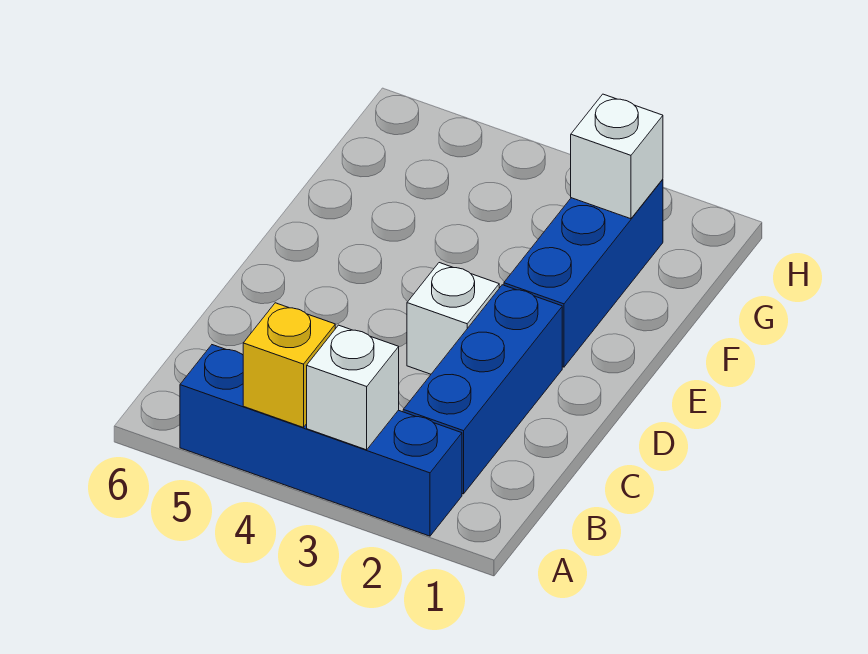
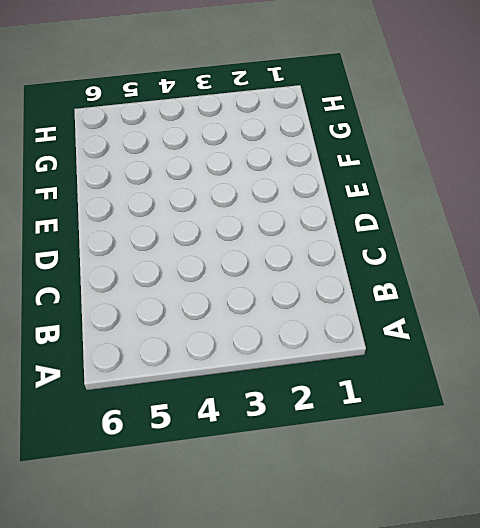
none -> blue 1x4 brick [180,345,462,536]
none -> blue 1x3 brick [403,285,562,494]

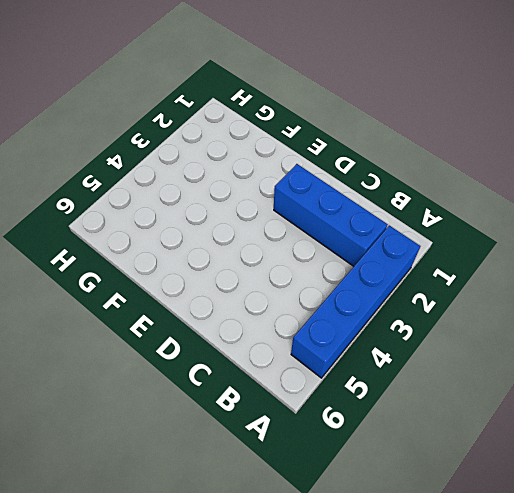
none -> white 1x1 brick [407,263,499,374]
none -> blue 1x3 brick [504,179,663,367]

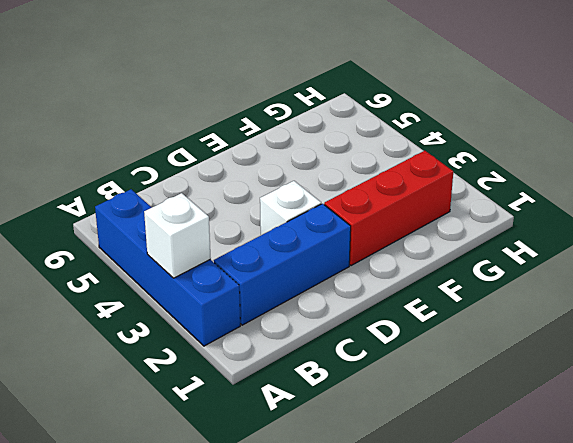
red 1x3 brick [324,151,453,266] -> blue 1x3 brick [504,179,663,367]
none -> yellow 1x1 brick [243,303,335,428]
none -> white 1x1 brick [571,94,663,219]

